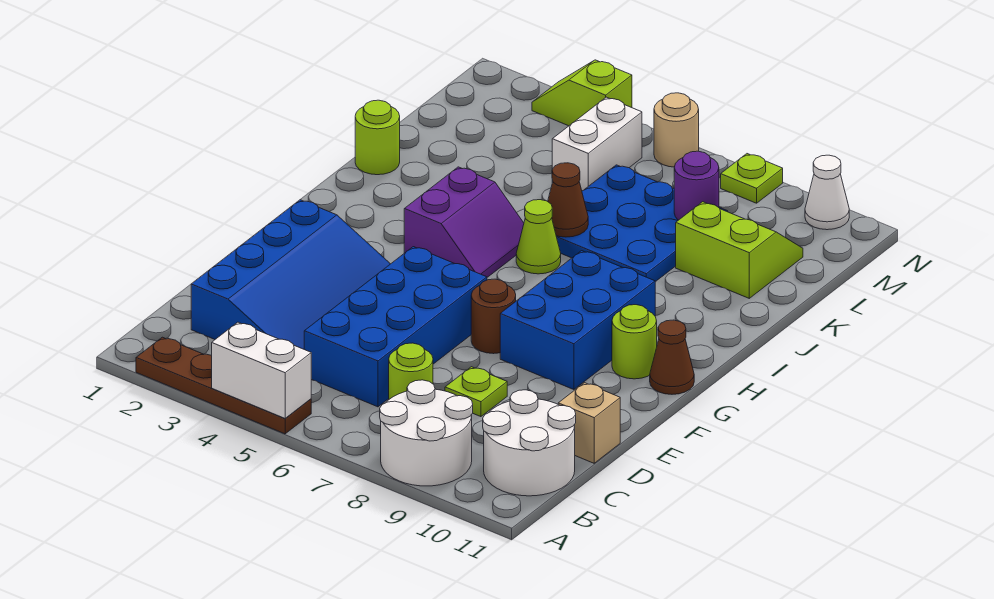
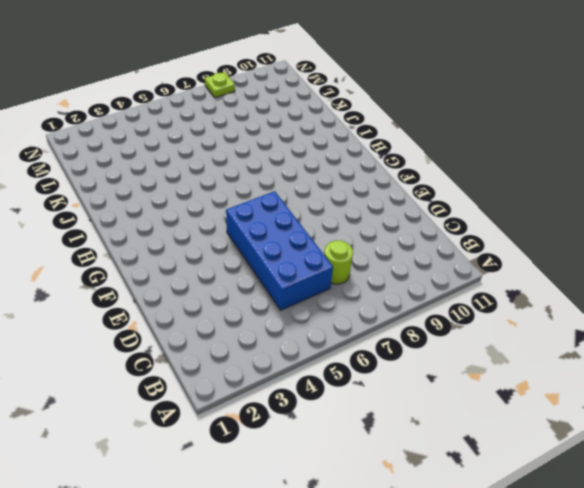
none -> brown 1x4 plate [136,337,311,434]
none -> white 2x2 round brick [380,380,473,486]
none -> white 2x2 round brick [483,390,576,496]

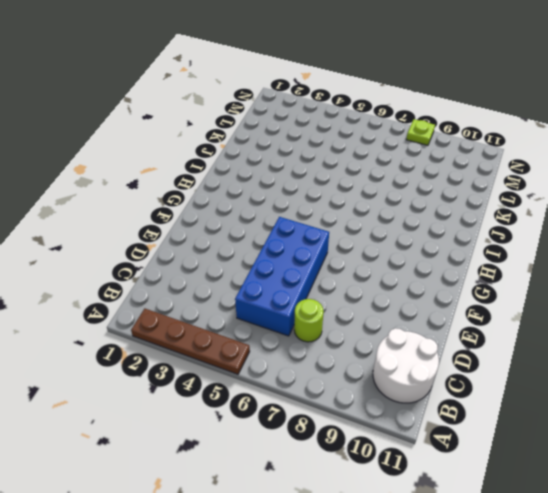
none -> white 2x2 round brick [380,380,473,486]
none -> blue 3x4 slope [191,200,390,349]
none -> lime 1x1 plate [445,367,507,417]

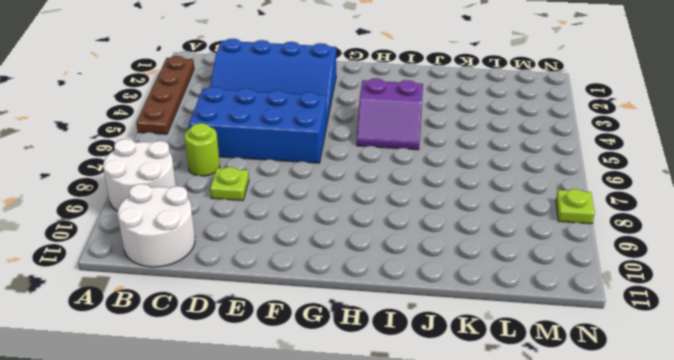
none -> tan 1x1 brick [558,383,620,463]
none -> brown 1x1 round brick [471,279,516,354]
none -> blue 2x3 brick [500,251,655,390]

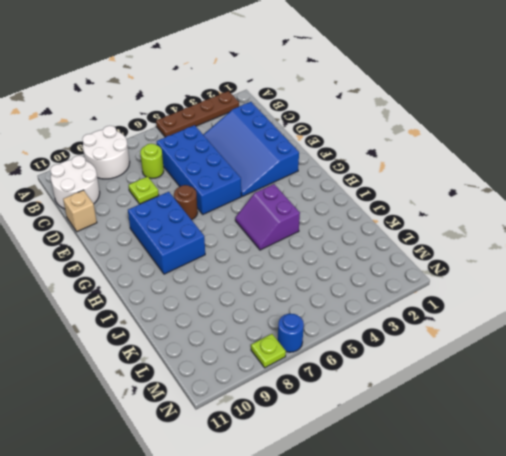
blue 1x1 round brick [278,314,304,352] -> none
none -> lime 1x1 round brick [612,305,657,379]
none -> brown 1x1 cone [650,320,694,394]
none -> lime 1x1 cone [516,200,561,274]

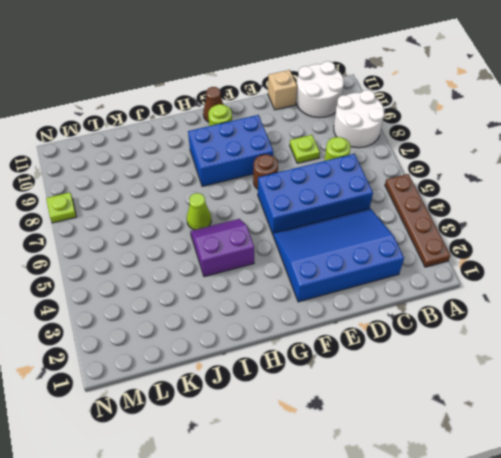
none -> lime 1x1 round brick [355,100,400,175]
none -> blue 3x3 plate [556,165,728,282]
none -> lime 2x2 slope [676,202,803,298]

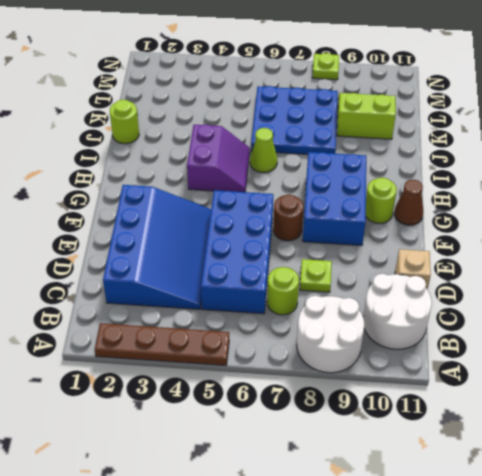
none -> white 1x2 brick [552,97,642,191]
none -> lime 1x2 slope [532,60,632,126]
none -> tan 1x1 round brick [654,93,699,167]

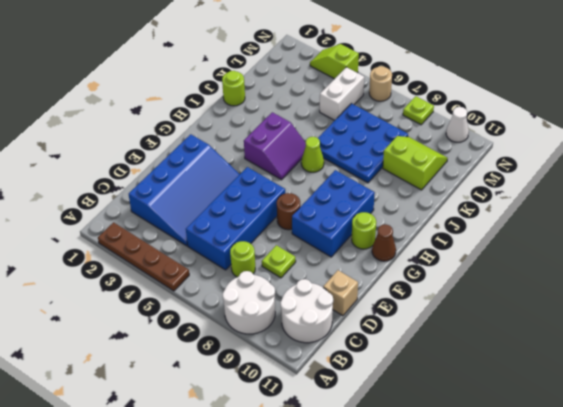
none -> white 1x2 brick [212,322,311,418]
none -> brown 1x1 cone [548,163,588,237]
none -> purple 1x1 round brick [674,151,719,220]

